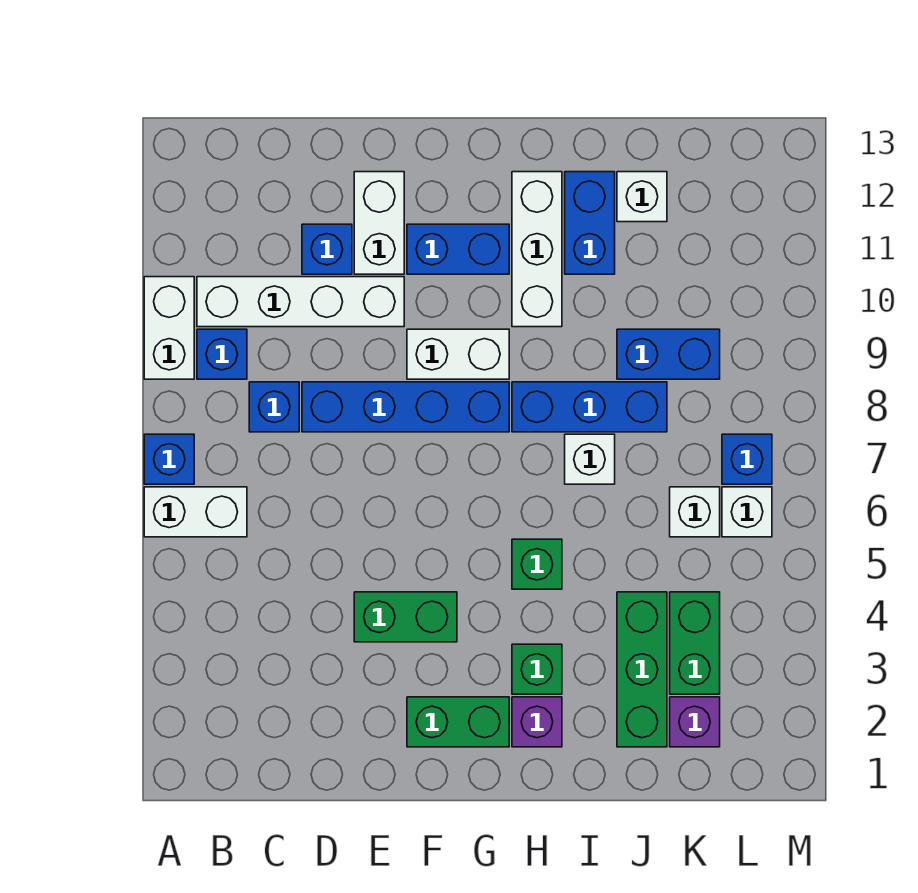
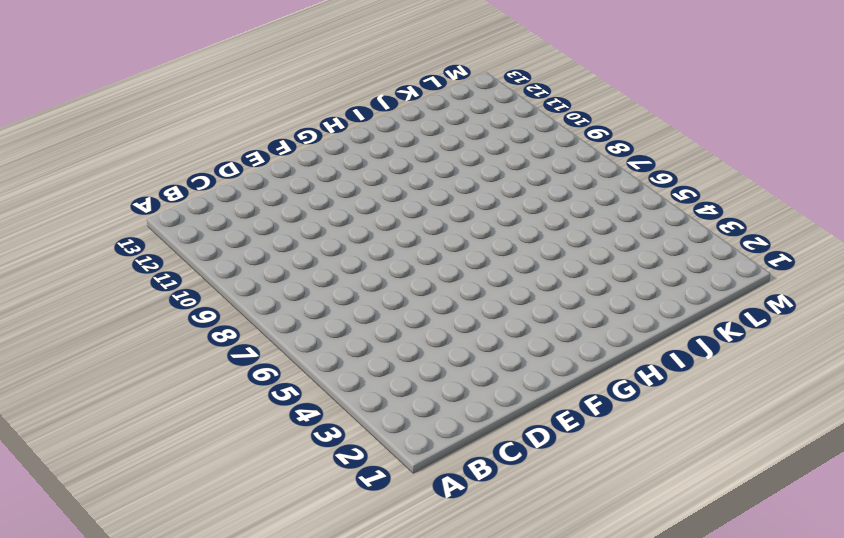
none -> white 1x2 brick [144,487,247,537]
none -> blue 1x1 brick [144,434,194,484]
none -> white 1x2 brick [144,277,194,379]

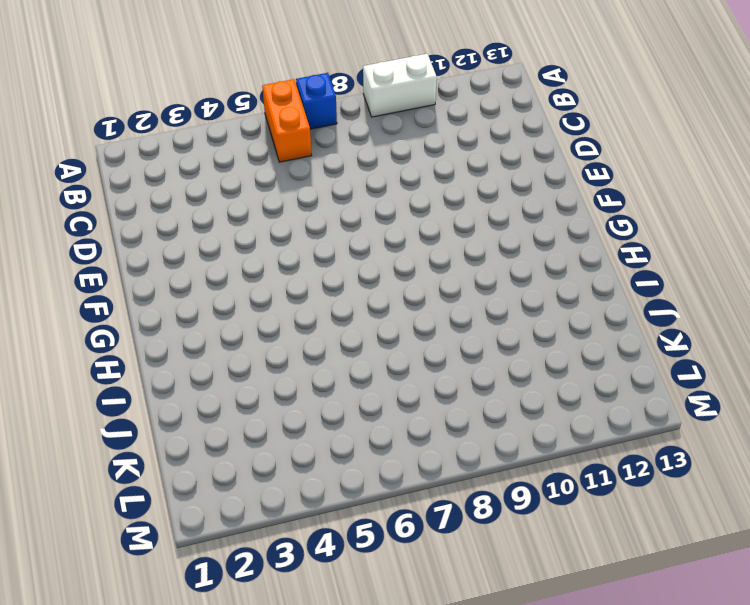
orange 1x2 brick [262,79,312,162] -> white 1x2 brick [144,487,247,537]
none -> blue 1x1 brick [197,329,247,379]
none -> white 1x4 brick [197,277,404,327]
none -> blue 1x1 brick [249,382,299,432]

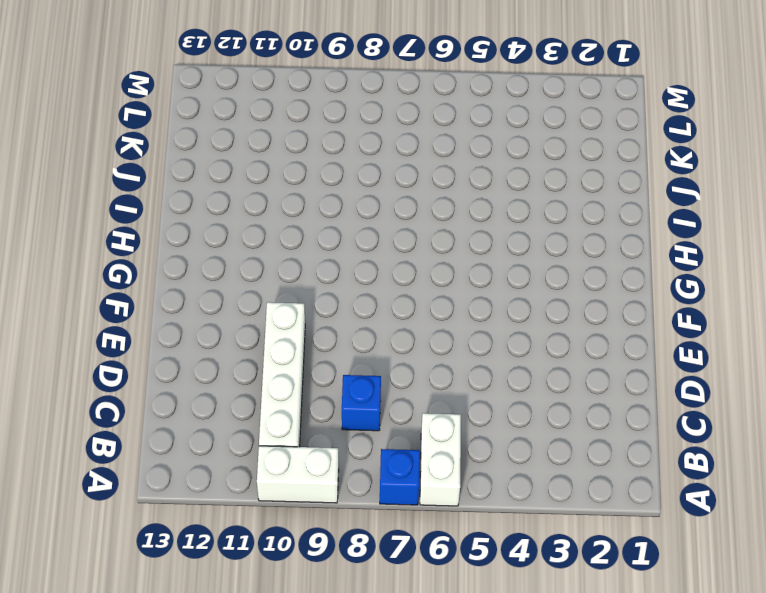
none -> blue 1x1 brick [197,329,247,379]
none -> blue 1x4 brick [302,382,509,432]
none -> blue 1x1 brick [302,224,352,274]

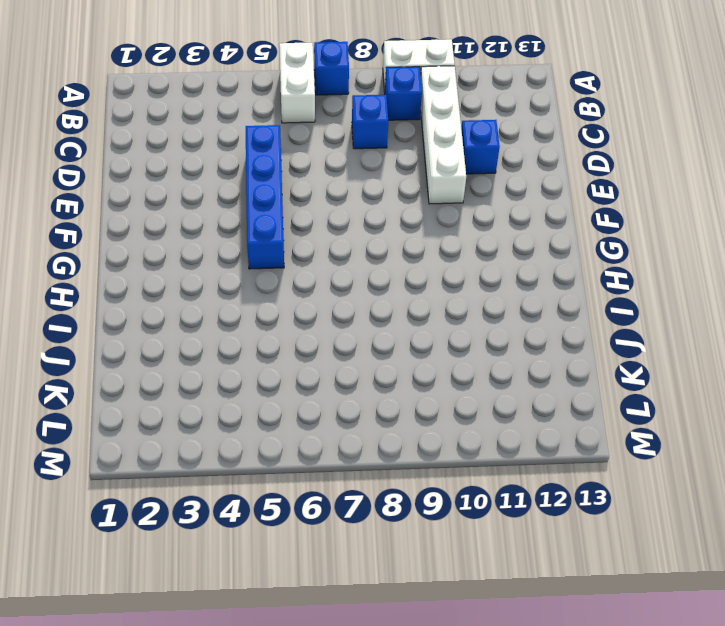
blue 1x4 brick [246,125,284,269] -> blue 1x4 brick moved to [302,382,509,432]
none -> green 1x2 brick [354,592,457,642]
none -> white 1x2 brick [354,172,404,274]
none -> green 1x2 brick [407,697,509,747]

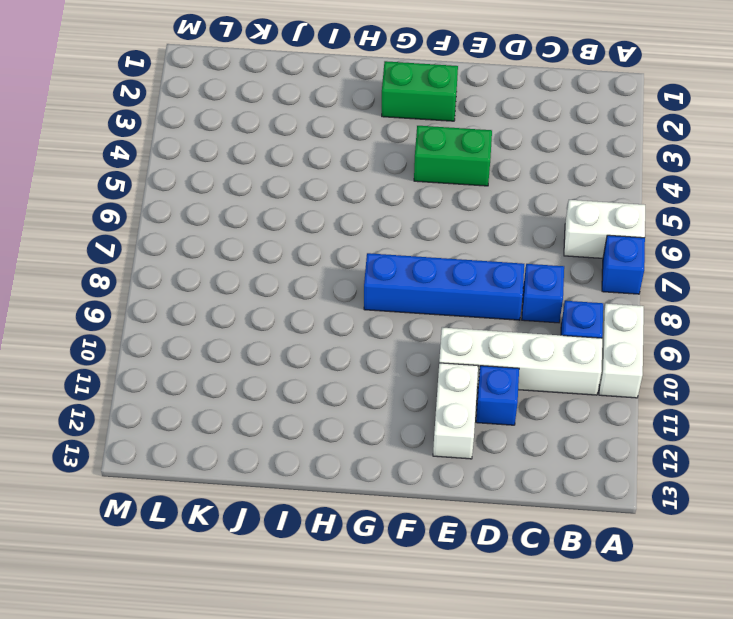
none -> white 1x2 brick [407,329,509,379]
none -> blue 1x2 brick [407,224,509,274]
none -> purple 1x1 brick [512,697,562,747]

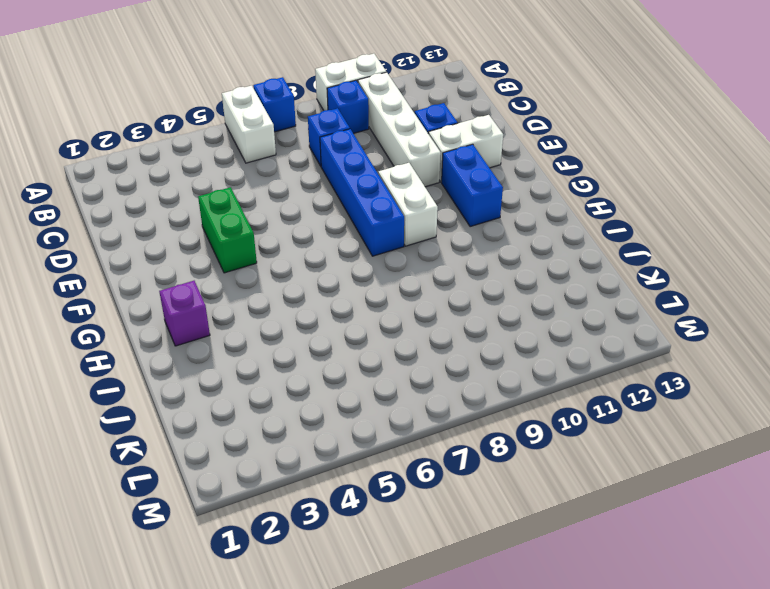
none -> green 1x2 brick [407,697,509,747]
none -> green 1x1 brick [512,644,562,694]
none -> green 1x1 brick [512,539,562,589]

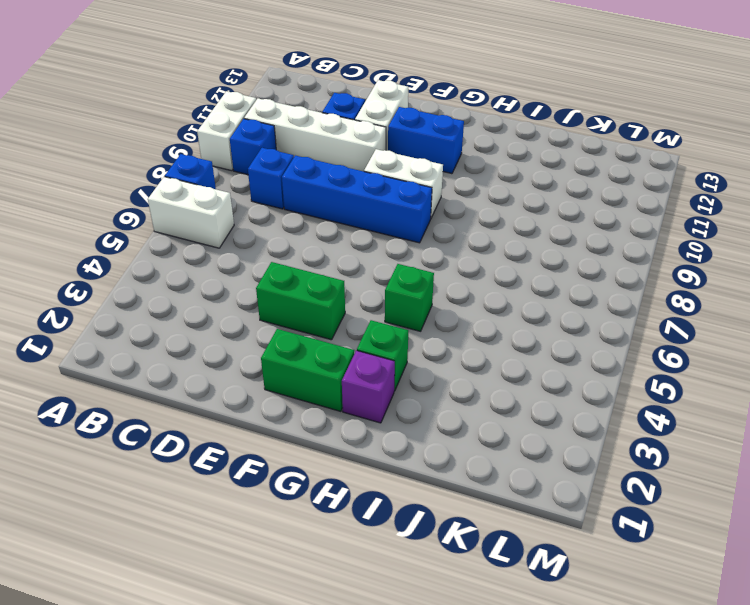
none -> blue 1x3 brick [512,382,667,432]
none -> white 1x3 brick [512,172,562,327]
none -> white 1x1 brick [565,434,615,484]

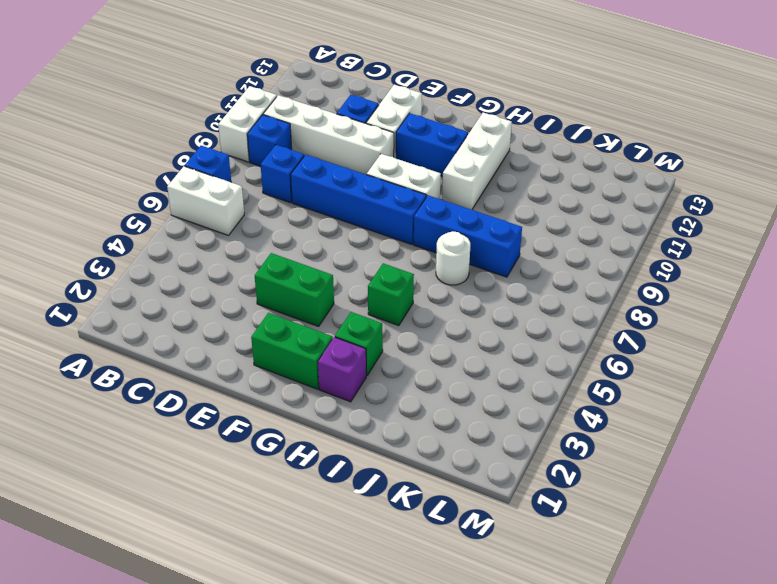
white 1x1 round brick [436,231,470,285] -> white 1x1 brick [565,434,615,484]
none -> blue 1x2 brick [565,172,615,274]
none -> green 1x3 brick [617,592,667,747]
none -> blue 1x2 brick [617,329,720,379]

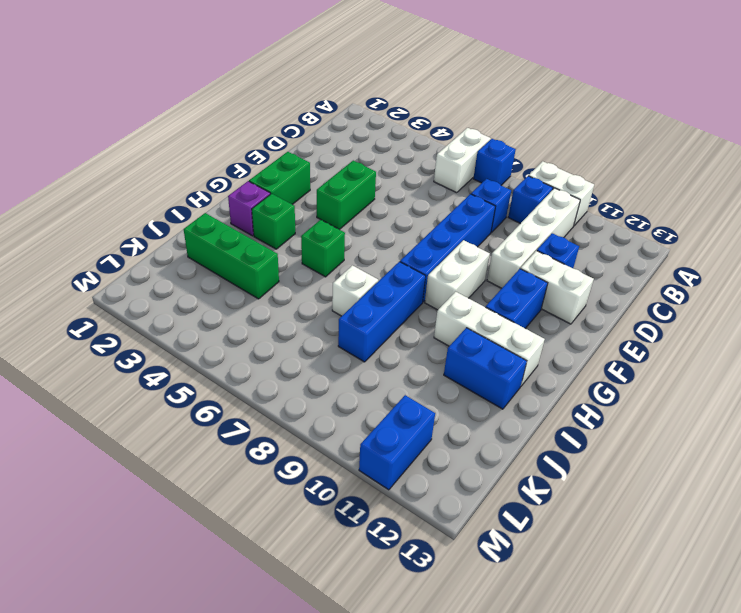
blue 1x2 brick [359,395,435,490] -> blue 1x2 brick moved to [617,329,720,379]
none -> white 1x1 brick [617,172,667,222]
none -> purple 1x1 brick [670,697,720,747]
none -> green 1x2 brick [670,592,720,694]

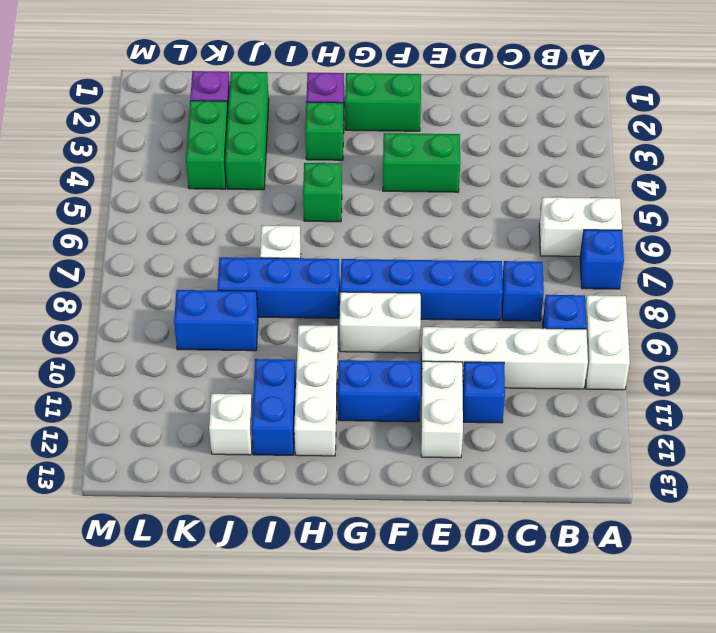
none -> white 1x1 brick [670,487,720,537]
none -> white 1x1 brick [722,487,772,537]
none -> blue 1x1 brick [722,434,772,484]

